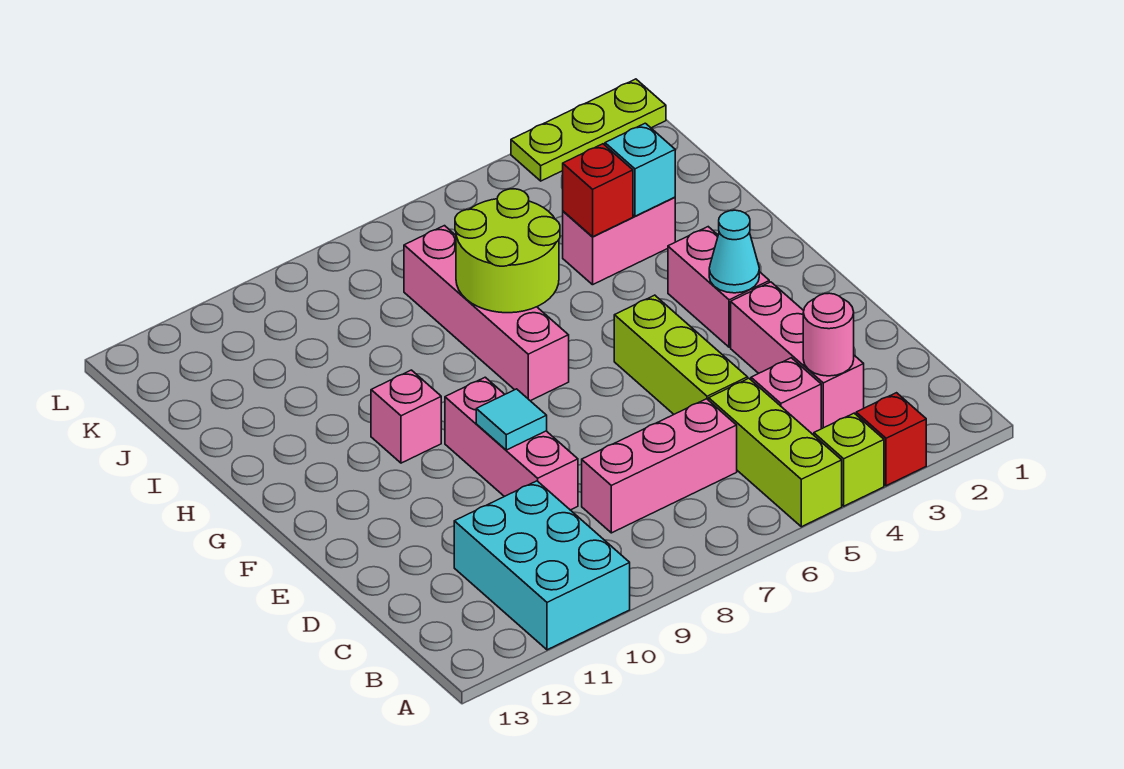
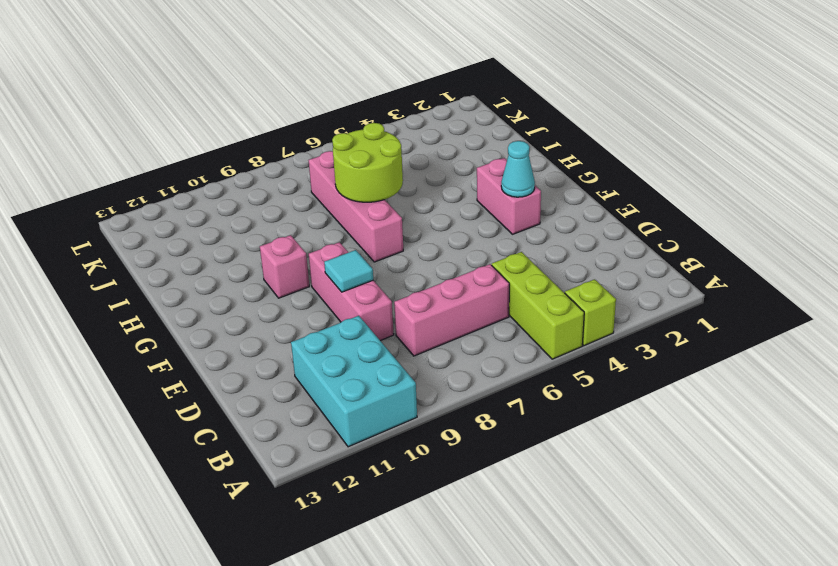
none -> red 1x1 brick [856,393,926,486]
none -> pink 1x3 brick [731,282,864,429]
none -> pink 1x1 brick [751,358,821,435]

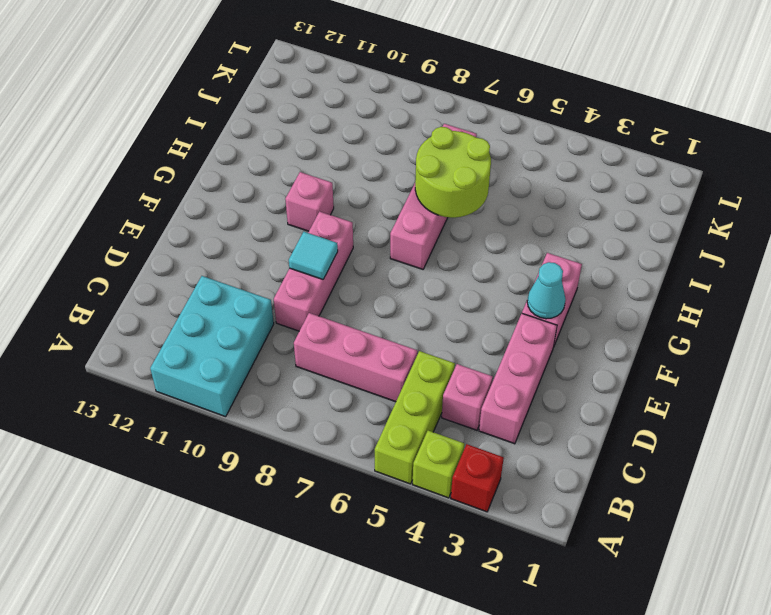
none -> lime 1x3 brick [614,295,748,414]
none -> pink 1x2 brick [563,197,675,285]
none -> lime 1x3 plate [511,79,666,181]

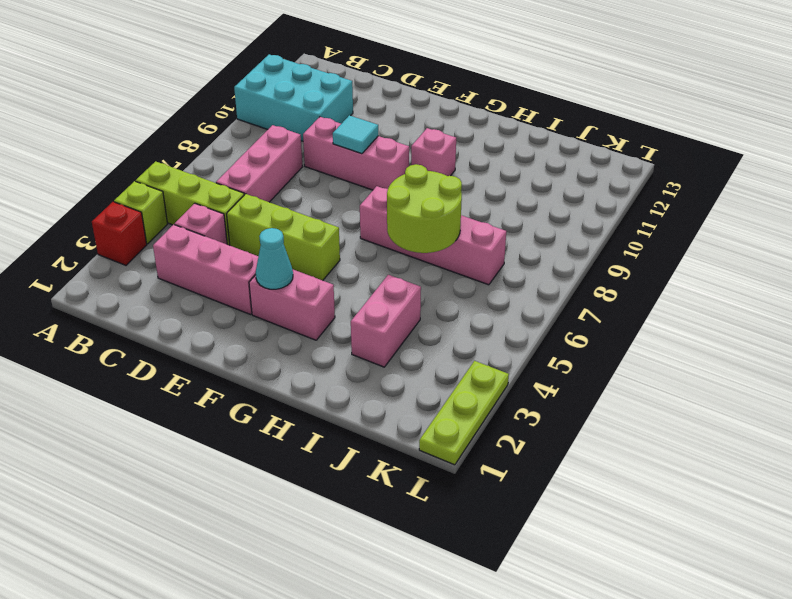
none -> pink 1x1 round brick [803,293,854,376]
none -> cyan 1x1 brick [605,123,675,216]
none -> red 1x1 brick [563,144,633,237]

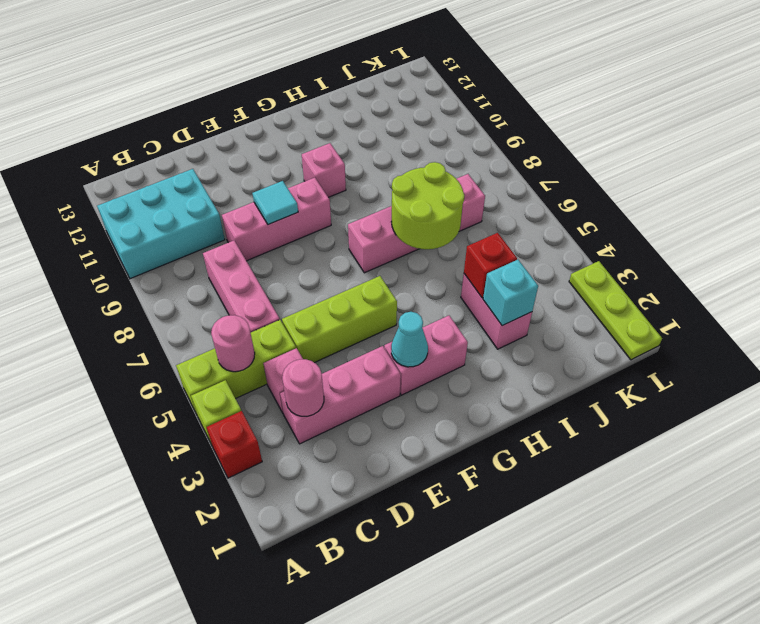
pink 1x1 round brick [211,315,255,372] -> none

